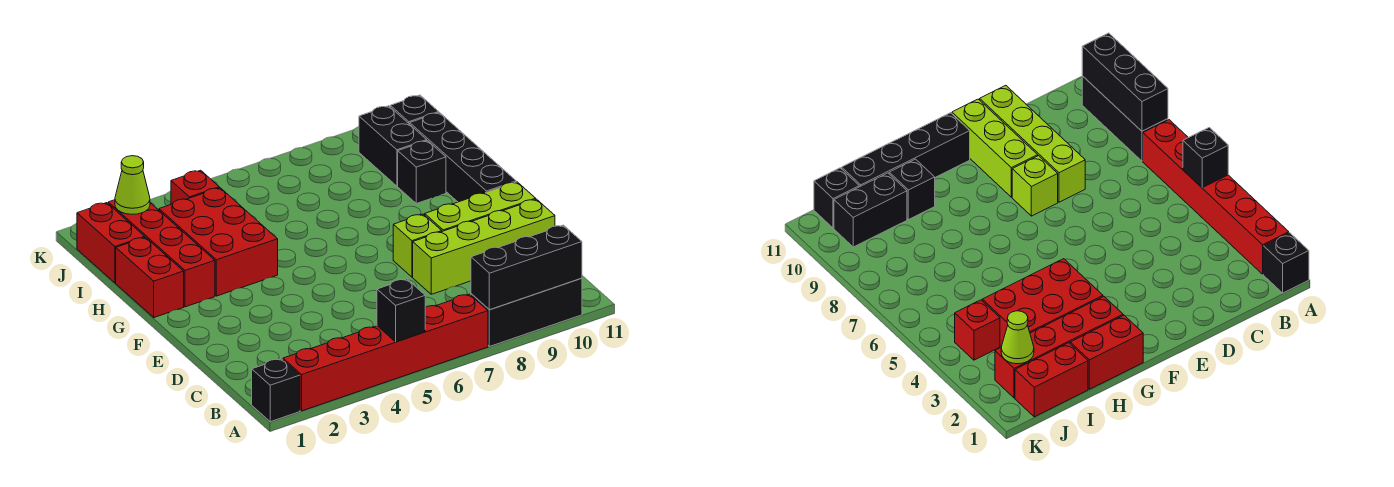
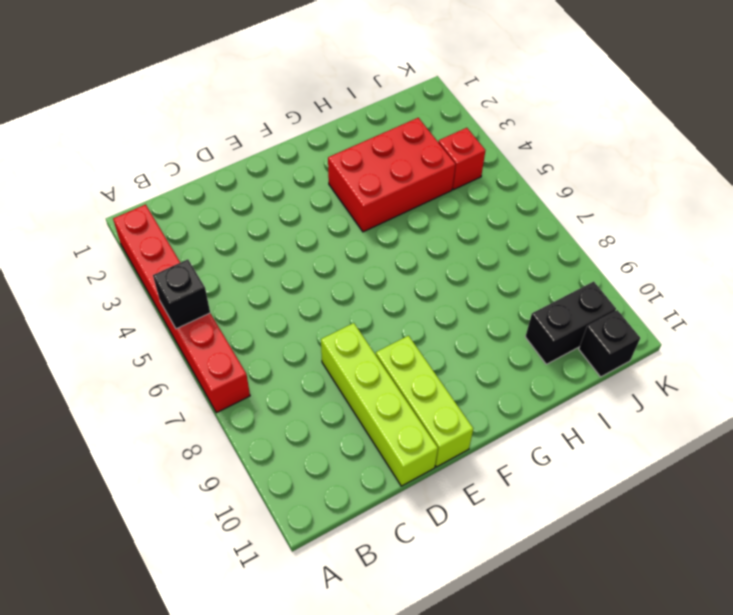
none -> black 1x1 brick [252,359,300,422]
none -> black 1x3 brick [471,278,582,347]
none -> lime 1x1 brick [393,214,442,277]

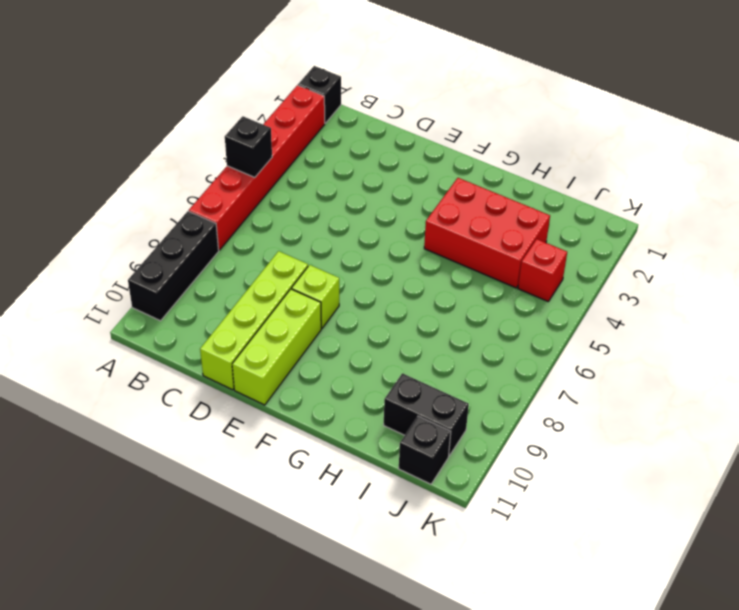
none -> black 1x4 brick [410,113,516,202]
none -> red 1x2 brick [116,237,184,318]
none -> red 1x4 brick [108,200,215,307]

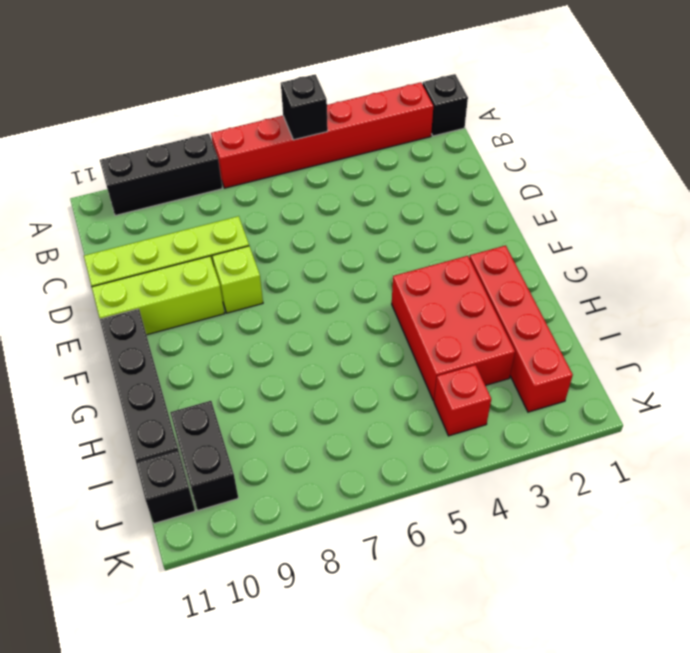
none -> red 1x2 brick [116,237,184,318]
none -> black 1x1 brick [398,141,446,204]
none -> red 1x2 brick [77,203,145,283]

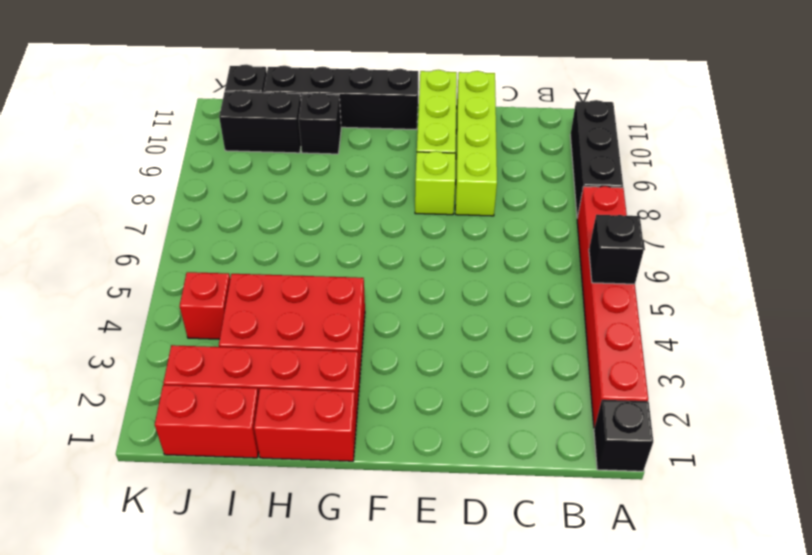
none -> black 1x3 brick [471,225,582,310]
none -> lime 1x1 cone [115,156,150,214]

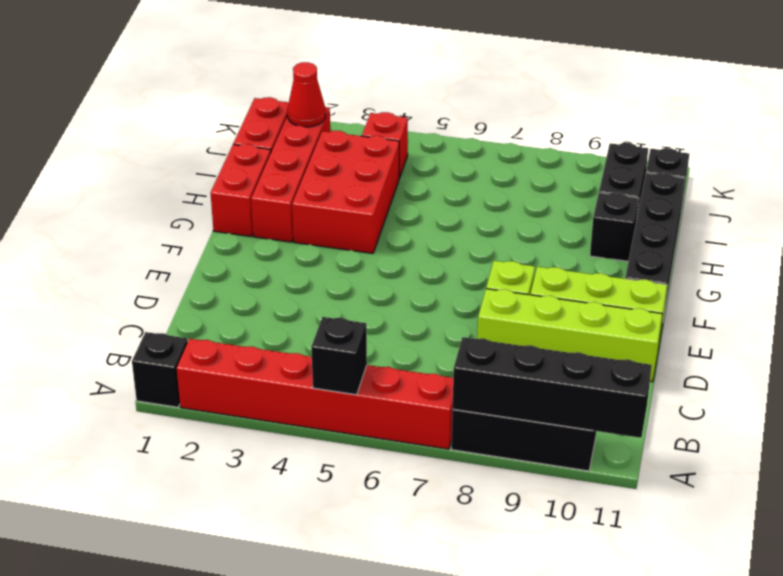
black 1x4 brick [453,337,652,438] -> black 1x3 brick [471,225,582,310]
red 1x1 cone [287,62,326,127] -> lime 1x1 cone [115,156,150,214]

